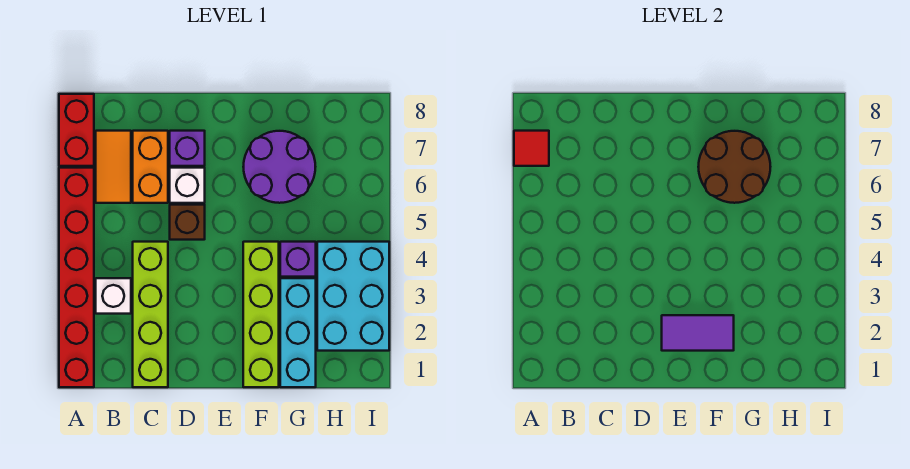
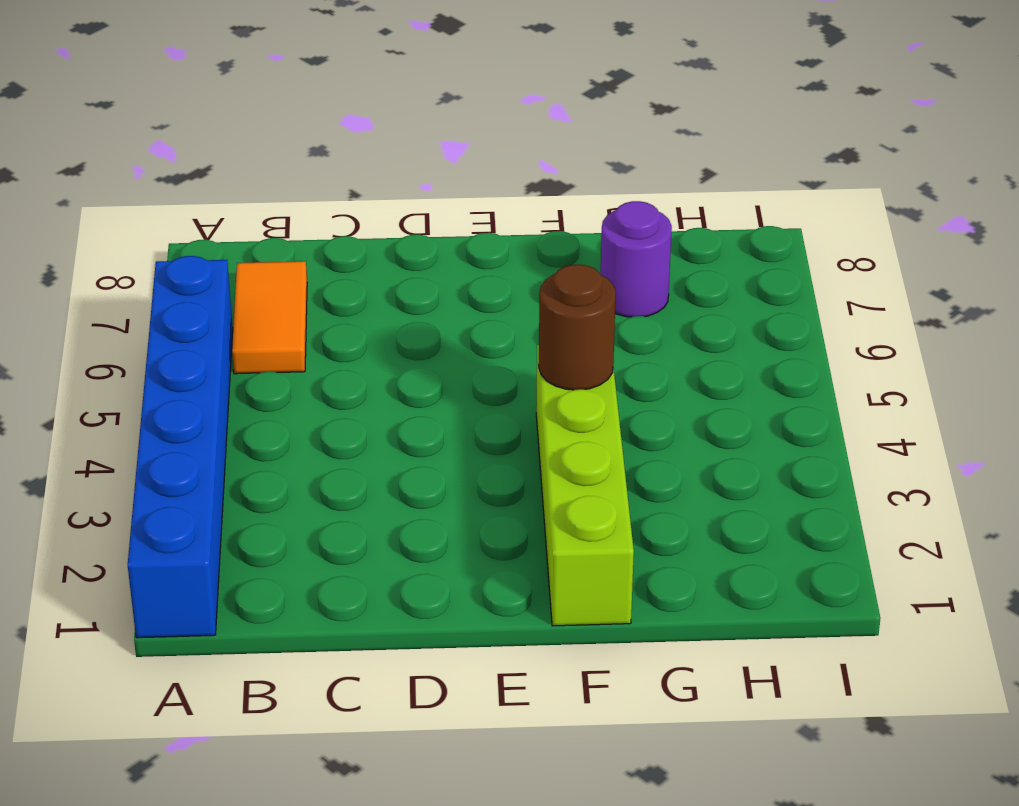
blue 1x6 brick [128,256,233,638] -> red 1x6 brick [59,168,94,387]
brown 1x1 round brick [539,264,616,390] -> none
purple 1x1 round brick [600,201,672,317] -> purple 2x2 round brick [243,131,315,203]
none -> red 1x2 brick [59,94,94,166]
none -> white 1x1 brick [96,278,131,314]
none -> lime 1x4 brick [133,242,168,387]

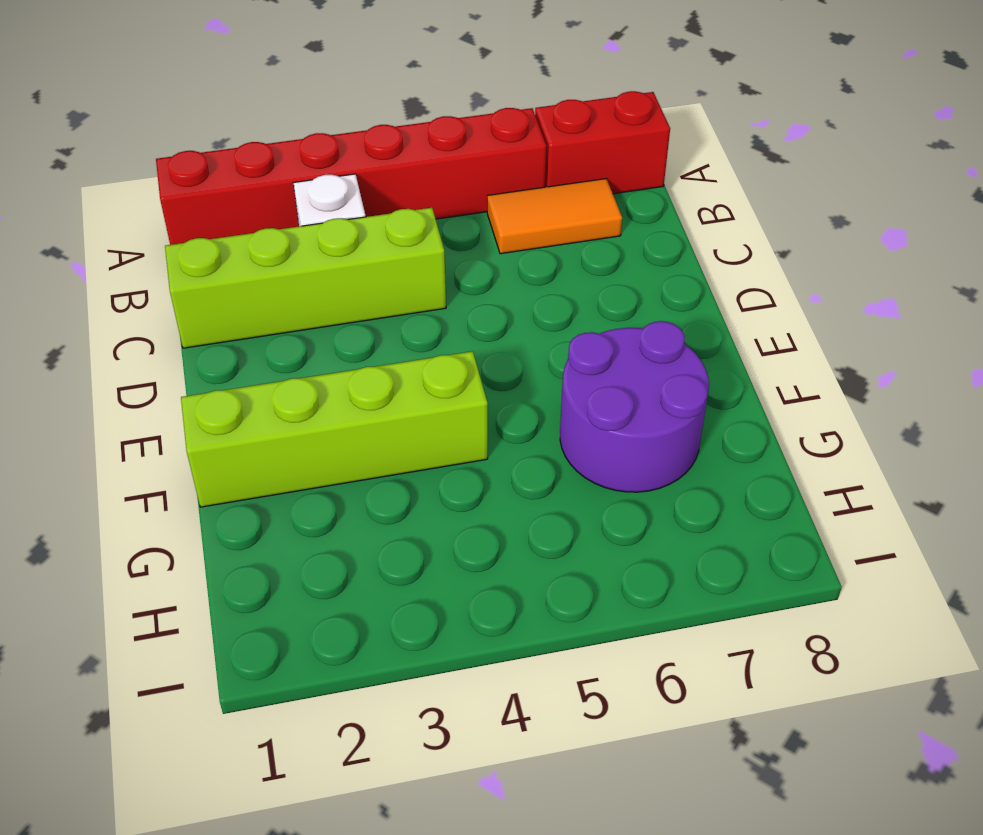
none -> orange 1x2 brick [133,131,168,203]
none -> brown 1x1 brick [170,205,205,240]
none -> white 1x1 brick [170,168,205,203]

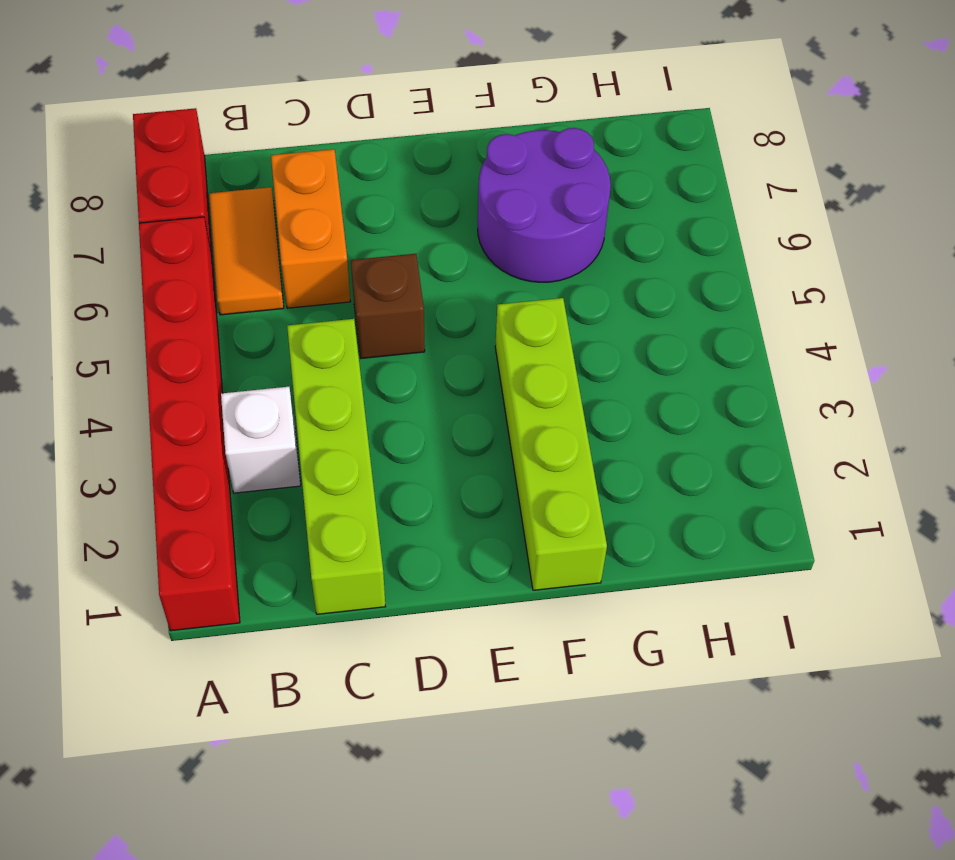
none -> white 1x1 brick [170,168,205,203]
none -> purple 1x1 brick [170,131,205,166]
none -> cyan 1x3 brick [280,278,316,387]

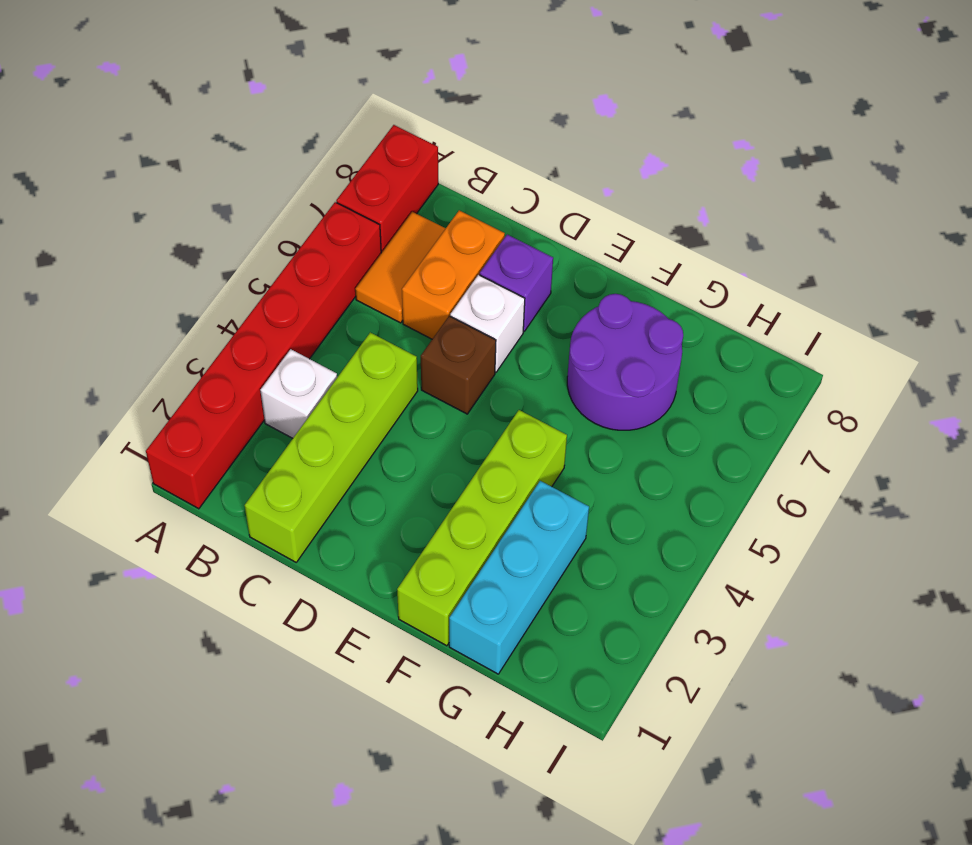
none -> purple 1x1 brick [280,242,316,277]
none -> cyan 2x3 brick [317,242,389,351]
none -> red 1x1 tile [514,131,549,166]

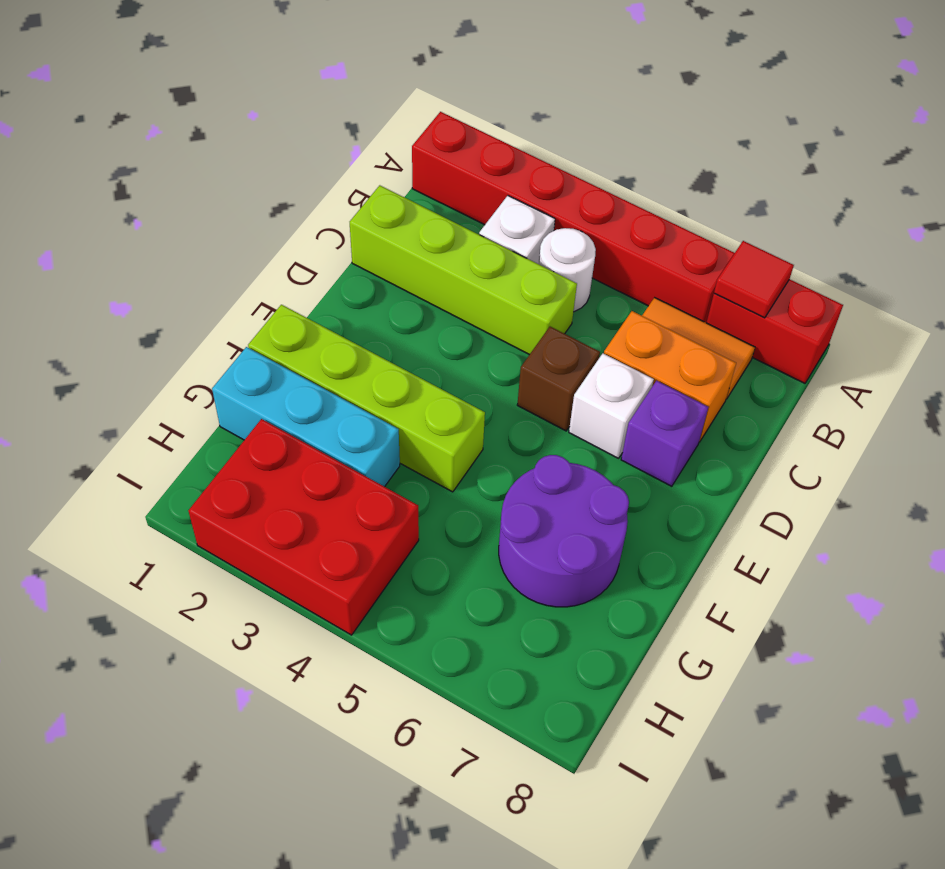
white 1x1 round brick [539,228,596,312] -> none
red 2x3 brick [189,419,419,635] -> cyan 2x3 brick [317,242,389,351]
none -> purple 1x1 brick [280,242,316,277]
none -> purple 1x2 tile [662,315,734,351]
none -> brown 2x2 round brick [698,131,770,203]

